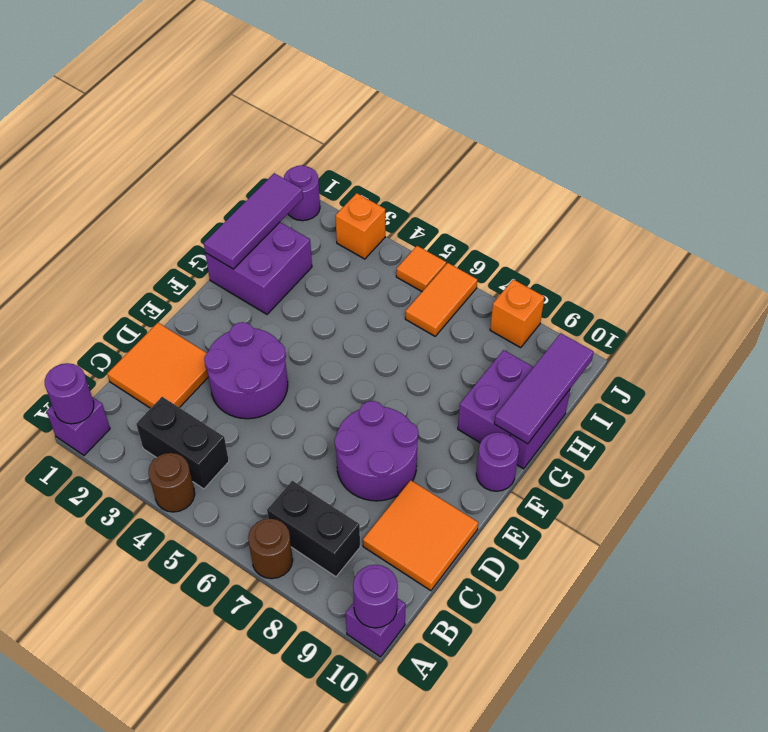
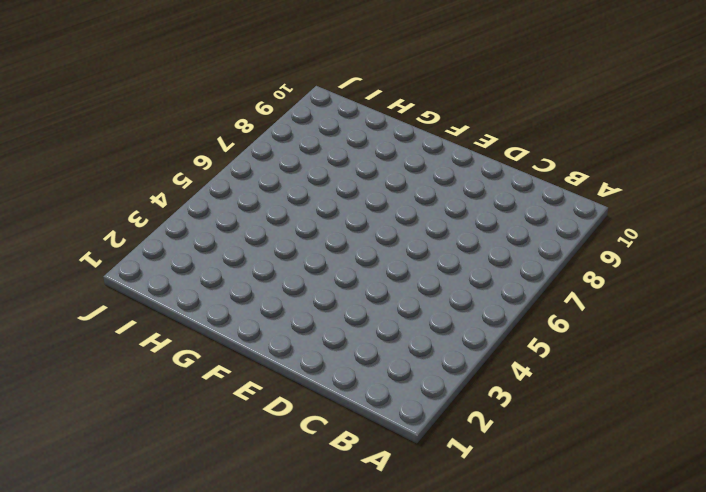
none -> purple 1x1 brick [46,397,110,455]
none -> brown 1x1 round brick [149,453,195,512]
none -> brown 1x1 round brick [248,519,293,579]

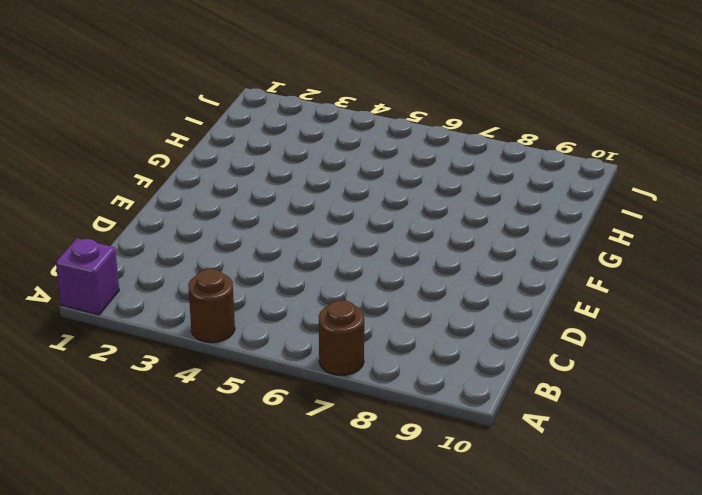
none -> purple 1x1 brick [346,598,406,657]
none -> black 1x2 brick [136,397,229,489]
none -> black 1x2 brick [267,481,360,577]

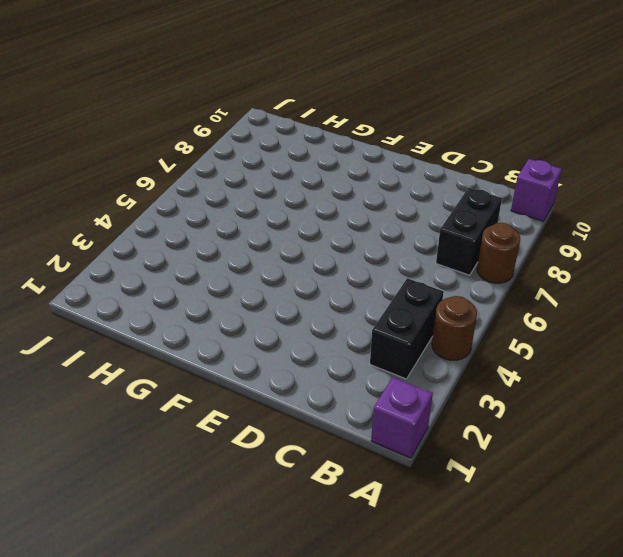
none -> orange 2x2 tile [107,323,208,408]
none -> orange 2x2 tile [363,480,478,591]
none -> purple 2x2 round brick [204,322,288,419]

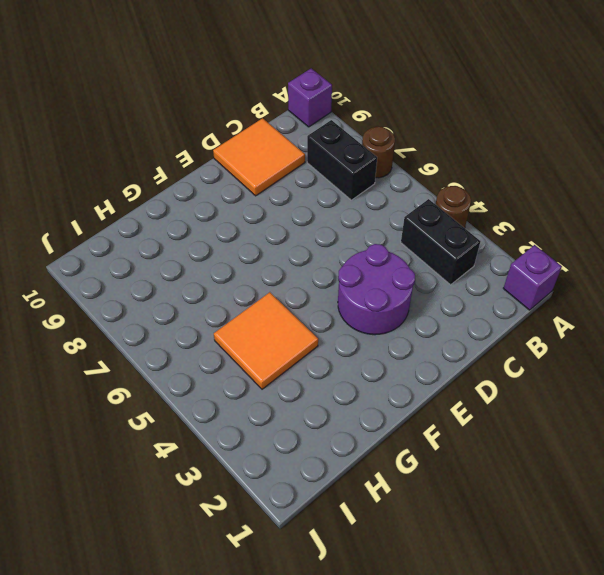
orange 2x2 tile [214,292,318,389] -> orange 2x2 tile moved to [107,323,208,408]
none -> purple 2x2 round brick [334,401,419,501]
none -> purple 1x1 round brick [476,432,519,491]
none -> purple 2x2 brick [205,222,312,314]

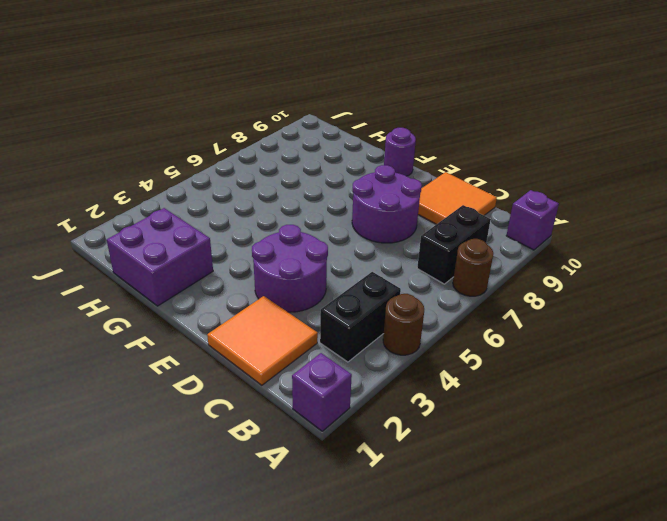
none -> purple 2x2 brick [458,350,570,469]
none -> orange 1x2 tile [405,263,477,336]
none -> purple 1x1 round brick [284,165,320,221]

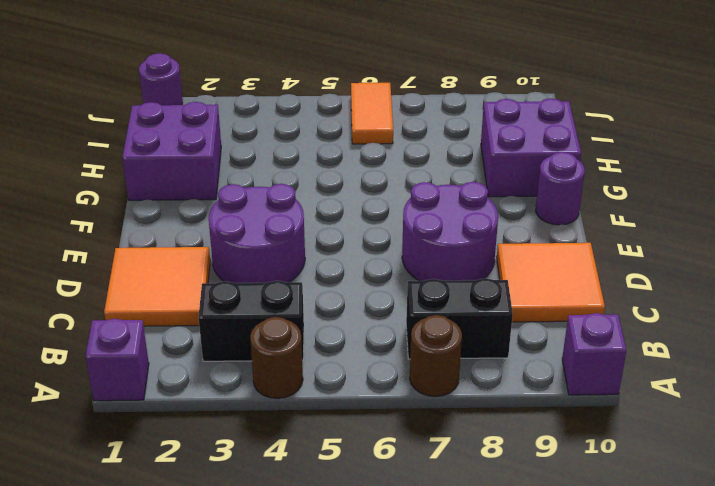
none -> orange 1x1 brick [335,193,385,259]
none -> orange 1x1 tile [396,246,446,291]
none -> orange 1x1 brick [490,279,544,348]

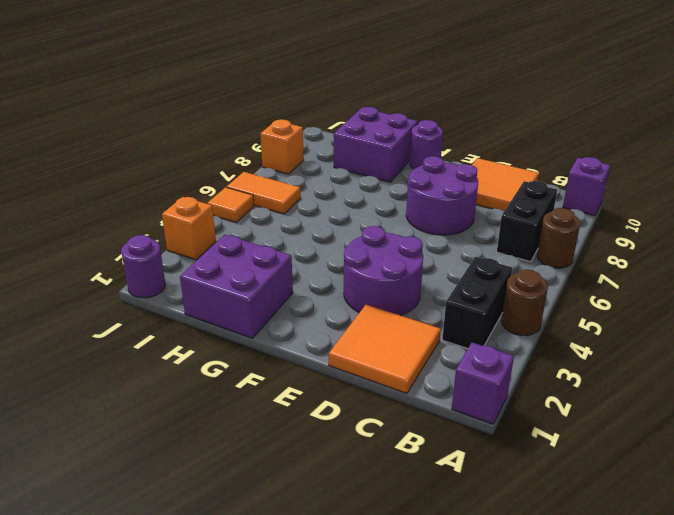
none -> purple 1x1 round brick [45,363,94,424]
none -> purple 1x1 round brick [353,565,398,628]
none -> purple 1x3 tile [204,173,303,269]

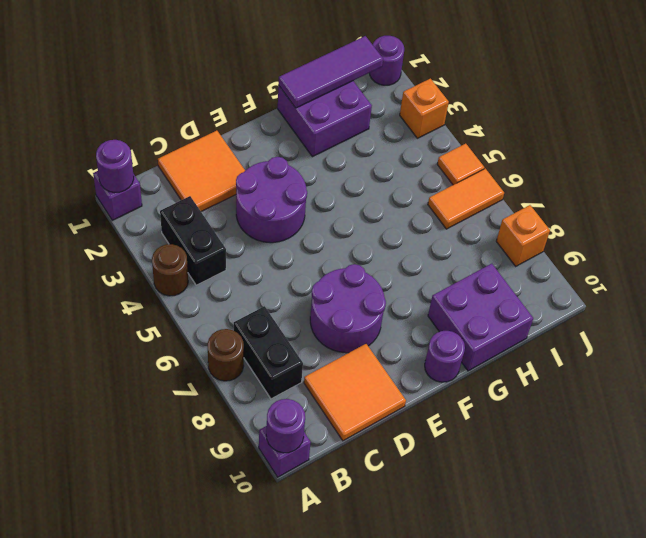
none -> purple 1x3 tile [494,333,594,444]

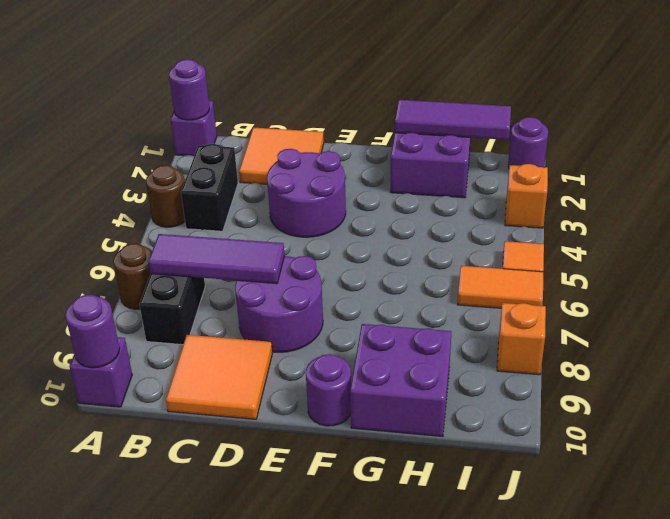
purple 1x3 tile [148,234,285,284] -> purple 1x3 tile moved to [494,333,594,444]

